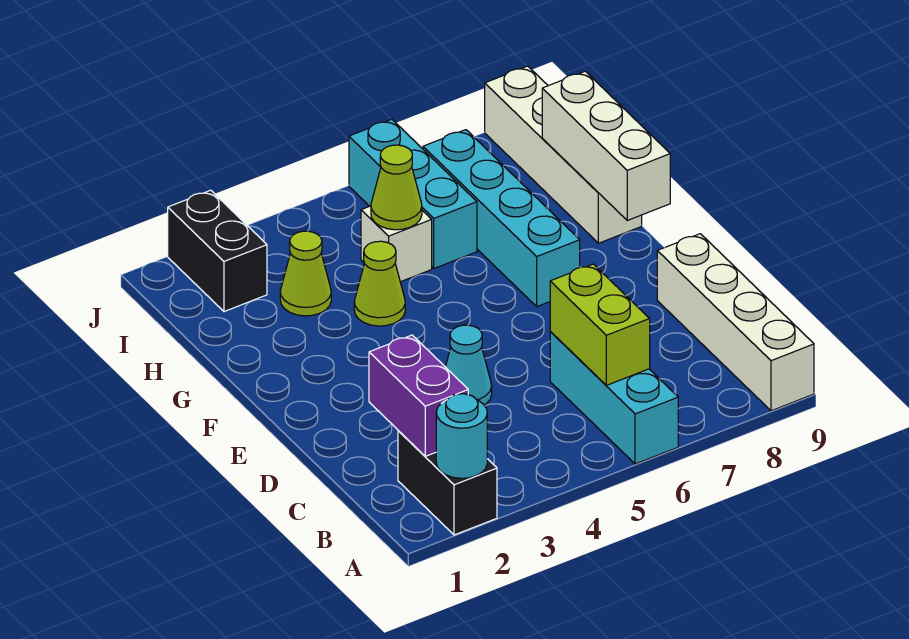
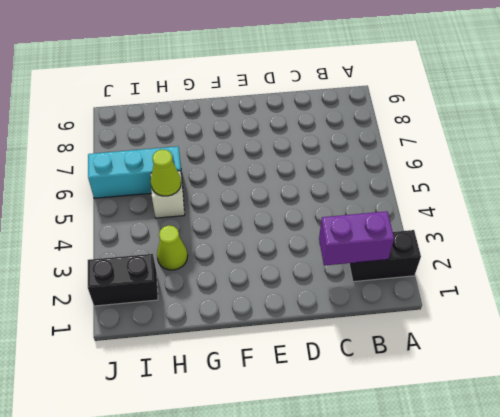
none -> cyan 1x3 brick [550,331,678,464]
none -> white 1x4 brick [657,234,814,411]
none -> cyan 1x1 cone [445,325,492,405]

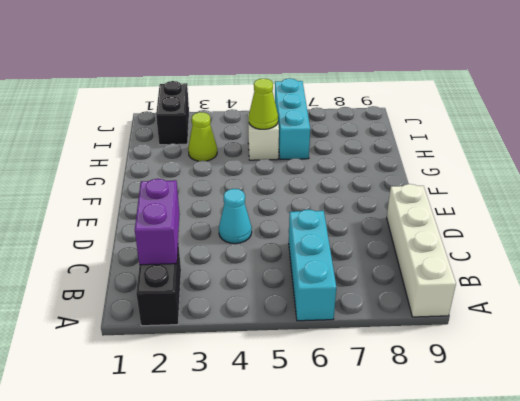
none -> cyan 1x4 brick [423,130,580,306]
none -> lime 1x1 cone [354,241,405,326]
none -> white 1x4 brick [485,66,642,243]

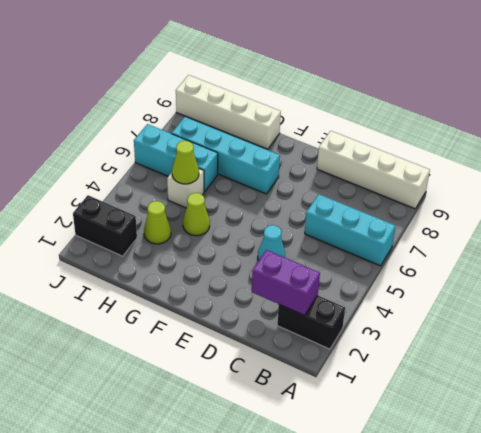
none -> cyan 1x1 round brick [436,394,487,478]
none -> lime 1x2 brick [550,264,650,385]
none -> white 1x3 brick [542,71,670,220]

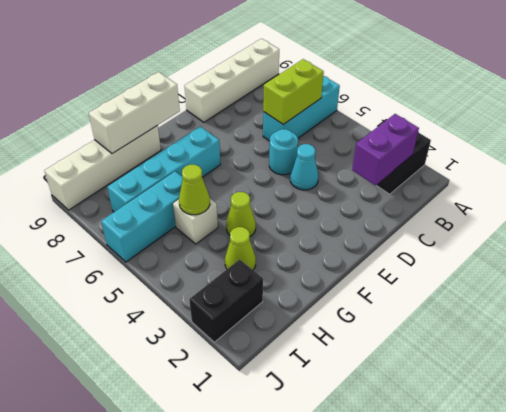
cyan 1x1 round brick [269,129,298,175] -> cyan 1x1 round brick moved to [436,394,487,478]

